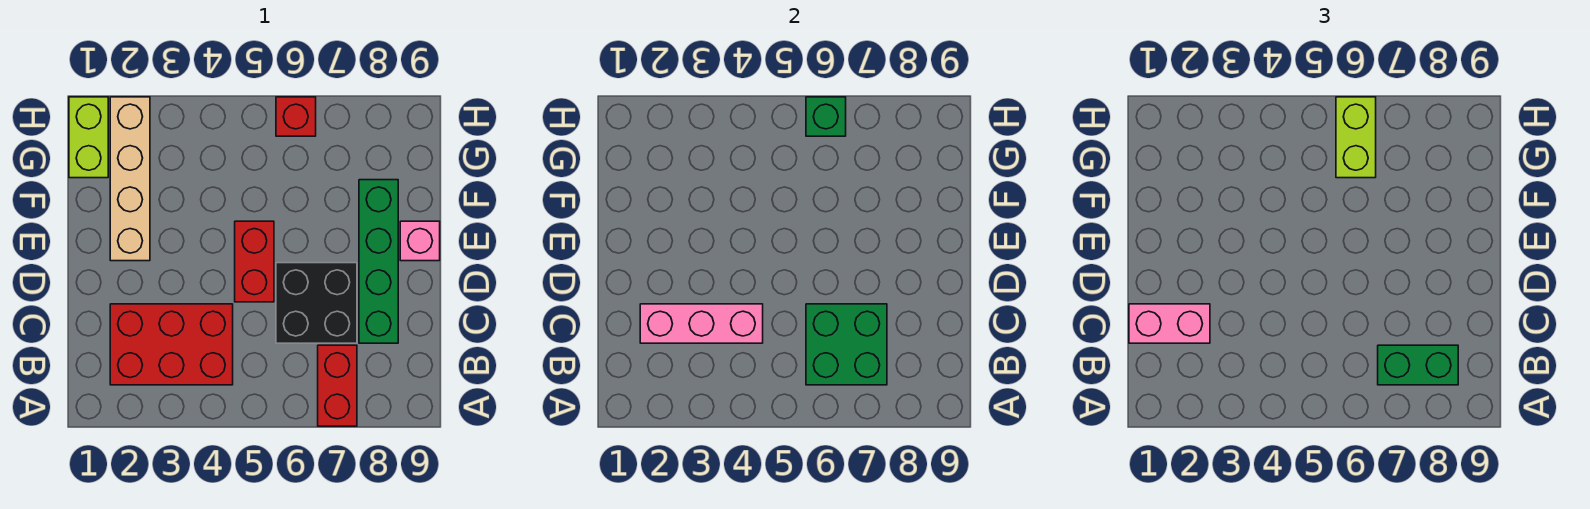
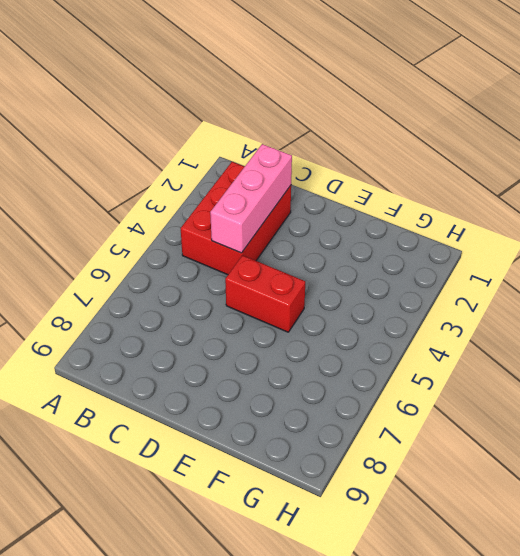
none -> red 1x2 brick [318,345,357,426]
none -> black 2x2 brick [276,263,357,343]
none -> green 1x4 brick [359,180,398,343]

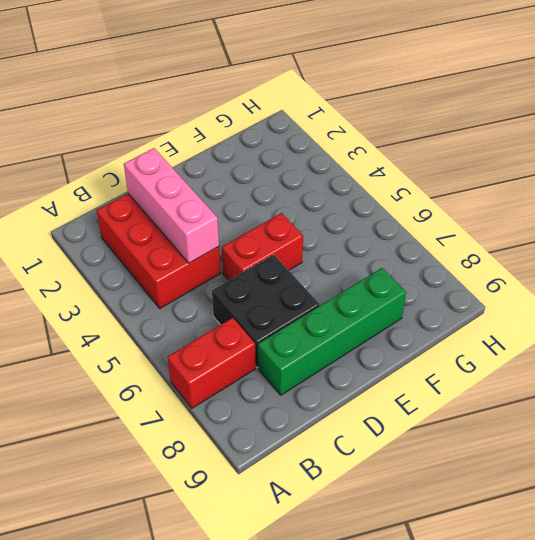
none -> tan 1x4 brick [110,97,150,261]
none -> pink 1x1 brick [400,221,440,261]
none -> lime 1x2 brick [69,97,108,178]

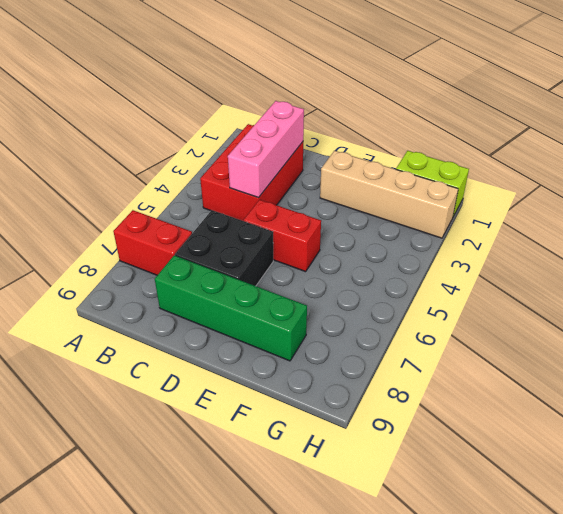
none -> pink 1x1 brick [400,221,440,261]
none -> red 1x1 brick [276,97,316,136]
none -> green 2x2 brick [806,304,887,385]

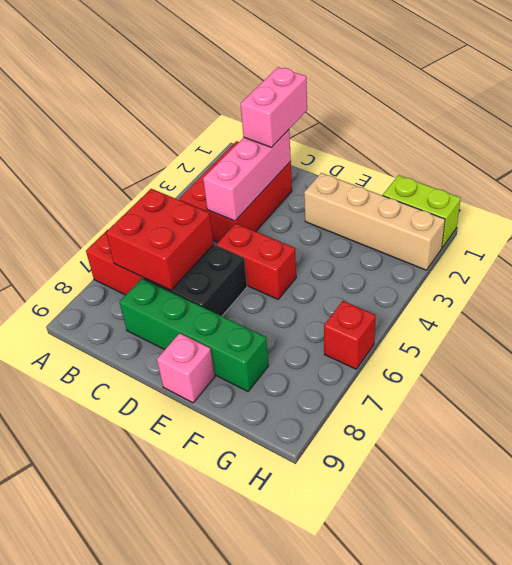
red 2x2 brick [106,189,214,290] -> green 2x2 brick [806,304,887,385]
none -> green 1x1 brick [806,97,846,136]
none -> green 1x2 brick [1378,345,1458,385]
none -> lime 1x2 brick [1336,97,1376,178]

